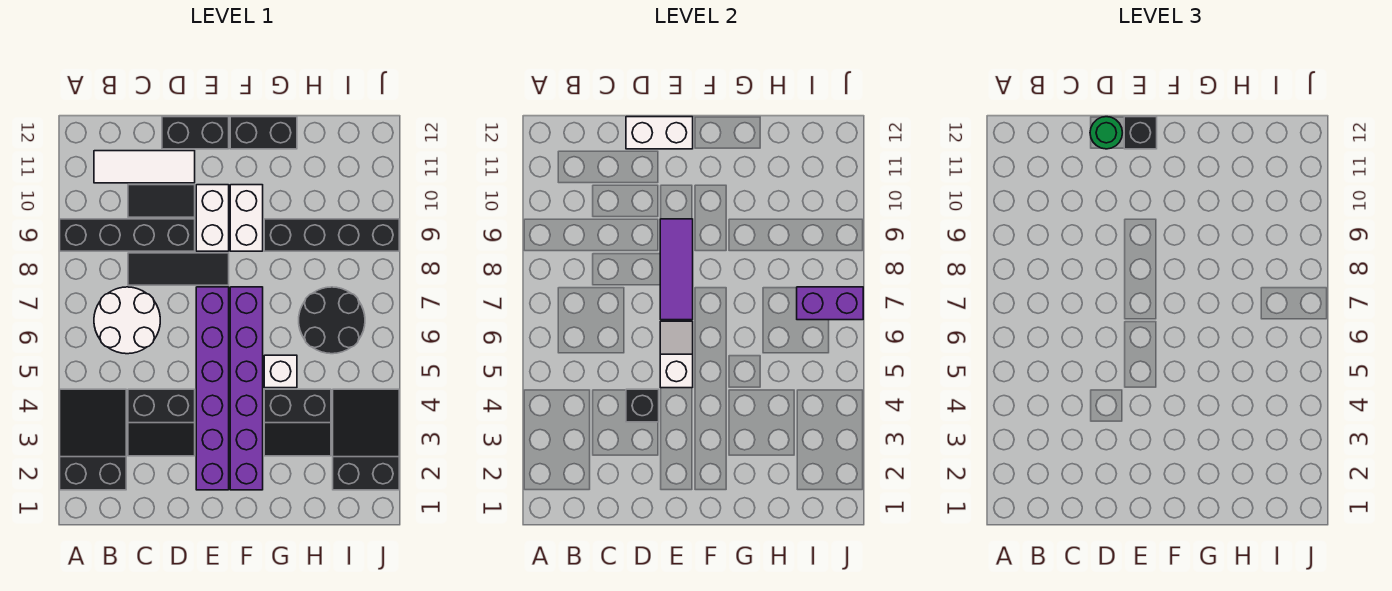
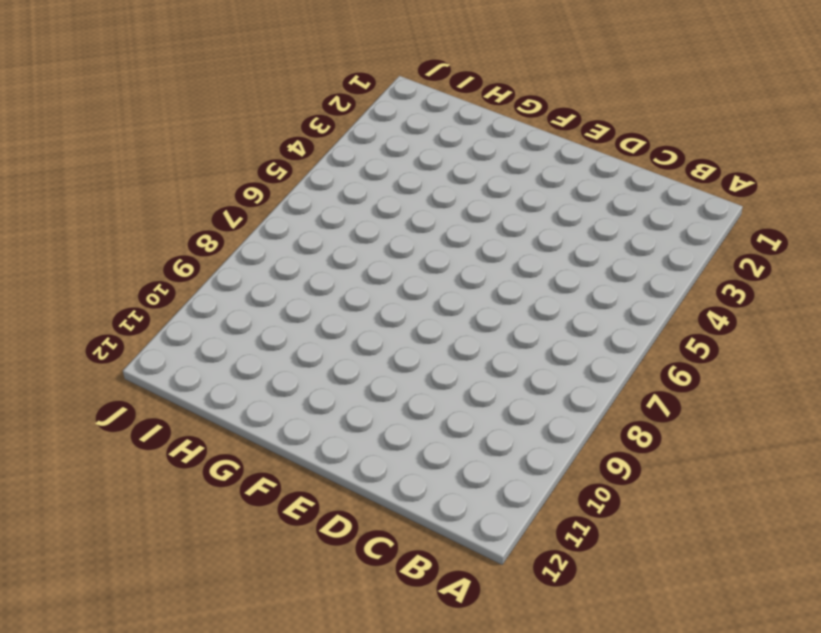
none -> black 2x3 slope [60,389,126,490]
none -> black 1x4 brick [60,219,195,251]
none -> white 2x2 round brick [94,287,160,354]

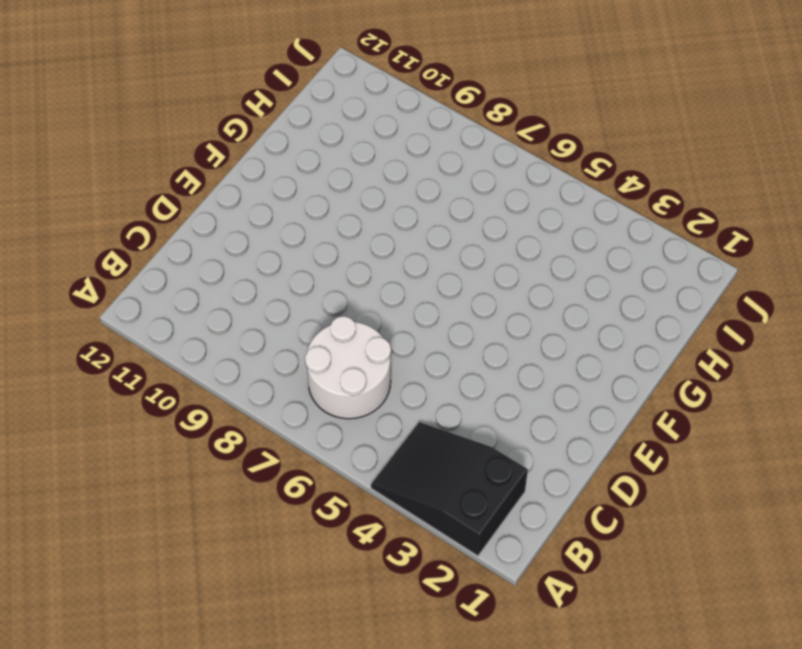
none -> black 1x4 brick [60,219,195,251]
none -> white 1x3 tile [94,151,195,183]
none -> black 2x2 slope [128,389,195,456]

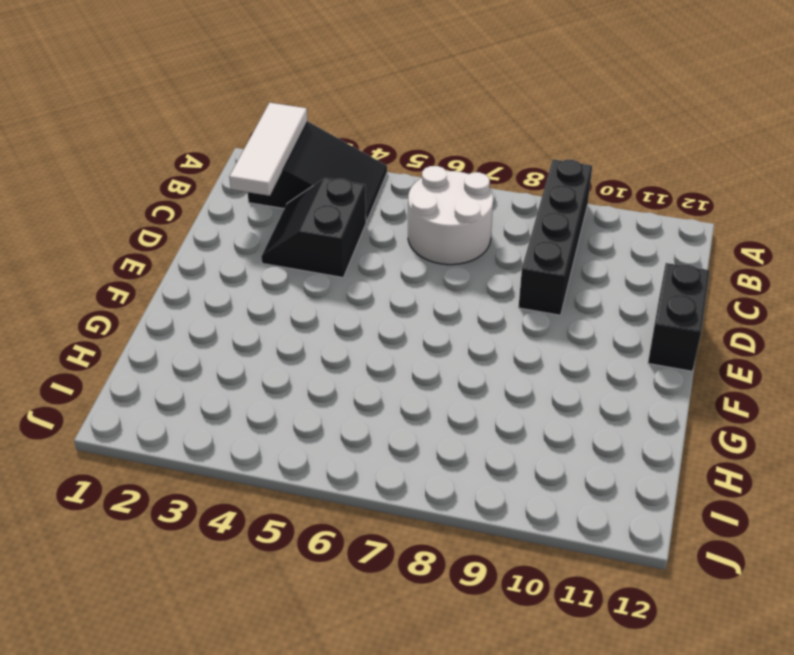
white 1x3 tile [229,103,308,196] -> white 1x3 tile moved to [94,151,195,183]
none -> black 1x3 tile [128,253,229,285]
none -> black 1x2 tile [128,185,195,217]
none -> purple 1x6 brick [196,287,229,490]

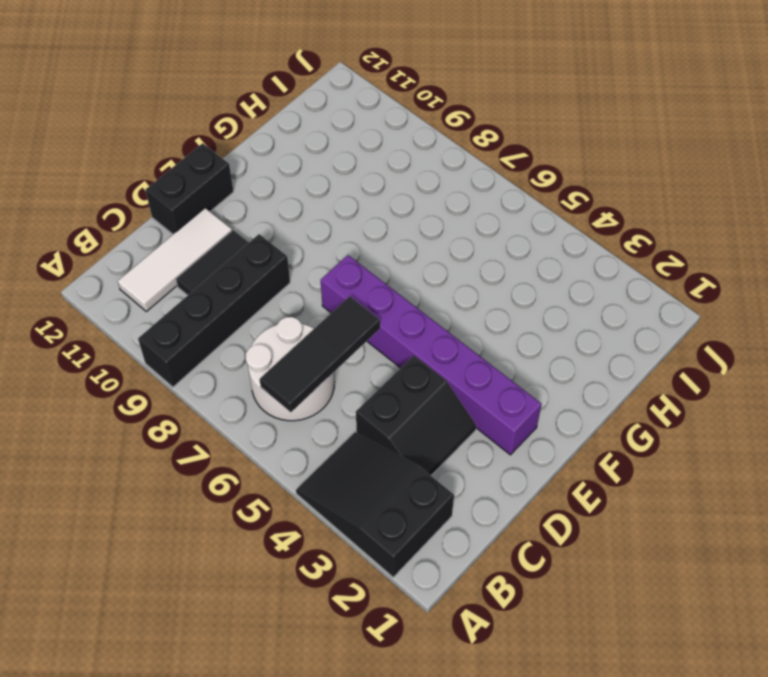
black 1x3 tile [260,296,380,412] -> black 1x3 tile moved to [128,253,229,285]
none -> white 1x2 brick [196,185,229,251]
none -> purple 1x6 brick [230,287,263,490]
none -> white 1x2 brick [230,185,263,251]

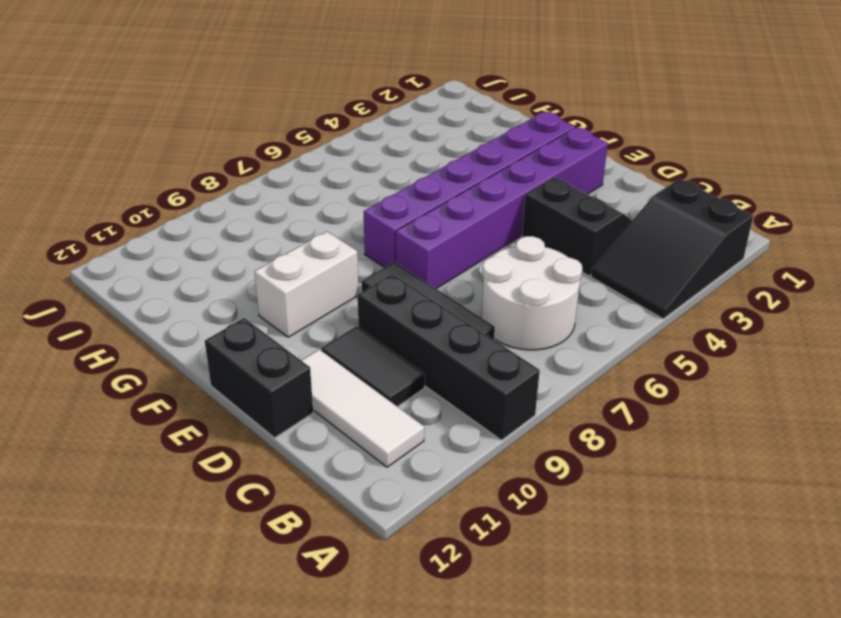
none -> white 1x2 brick [196,185,229,251]
none -> black 1x2 brick [230,117,297,149]
none -> black 2x2 slope [264,389,331,456]

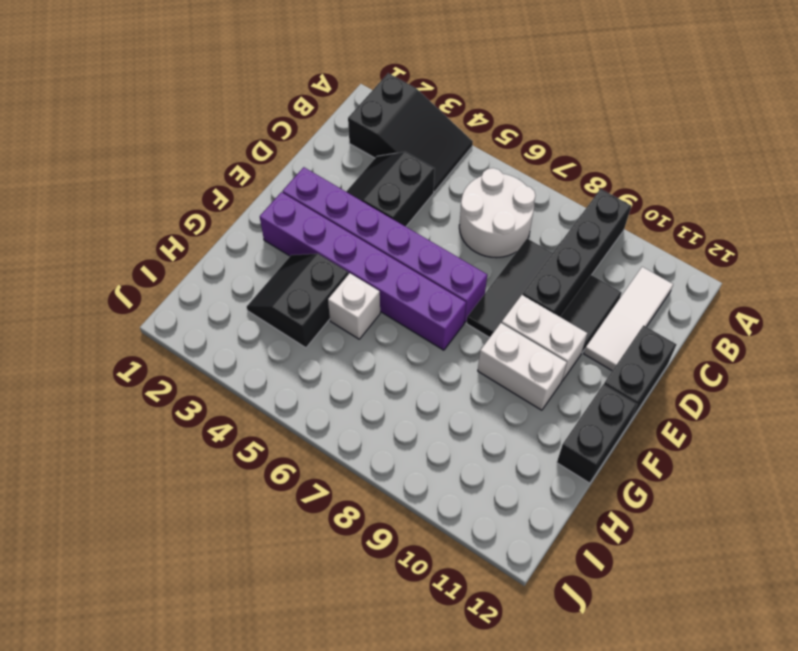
none -> black 1x4 brick [264,219,399,251]
none -> black 2x2 round brick [299,287,365,354]
none -> black 2x3 slope [333,389,399,490]

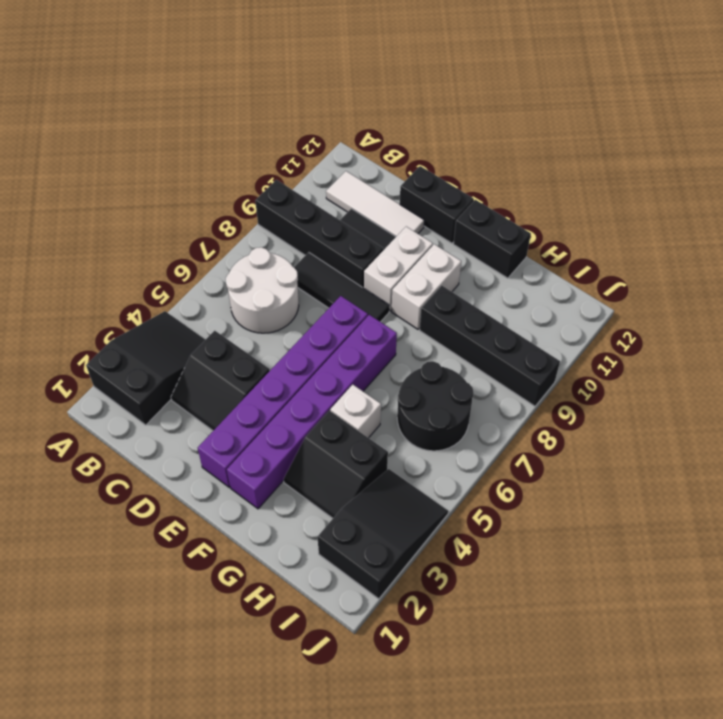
none -> black 1x1 brick [626,389,659,422]
none -> white 1x2 brick [626,117,693,149]
none -> white 1x2 slope [660,321,693,388]

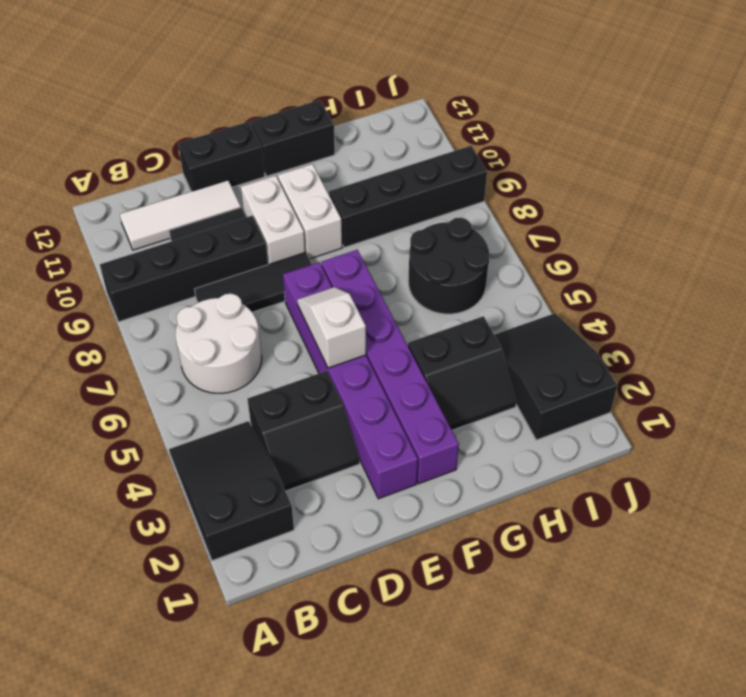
none -> white 1x1 brick [264,355,297,388]
none -> black 1x1 brick [626,389,659,422]
none -> white 1x2 brick [626,117,693,149]

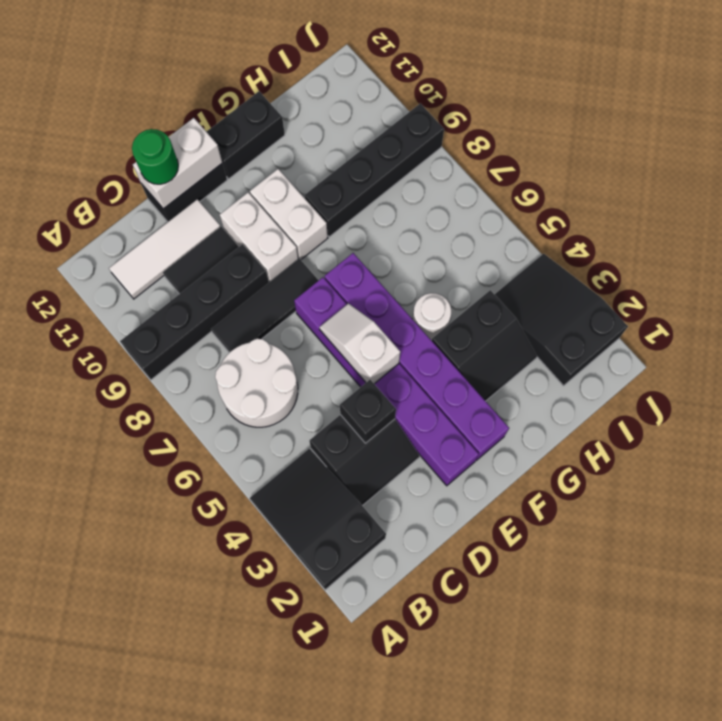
white 1x1 round brick [413,293,451,341] -> white 1x1 brick [264,355,297,388]
none -> black 2x2 round brick [299,287,365,354]
none -> purple 1x3 tile [660,219,693,320]
none -> purple 1x2 brick [797,287,863,320]

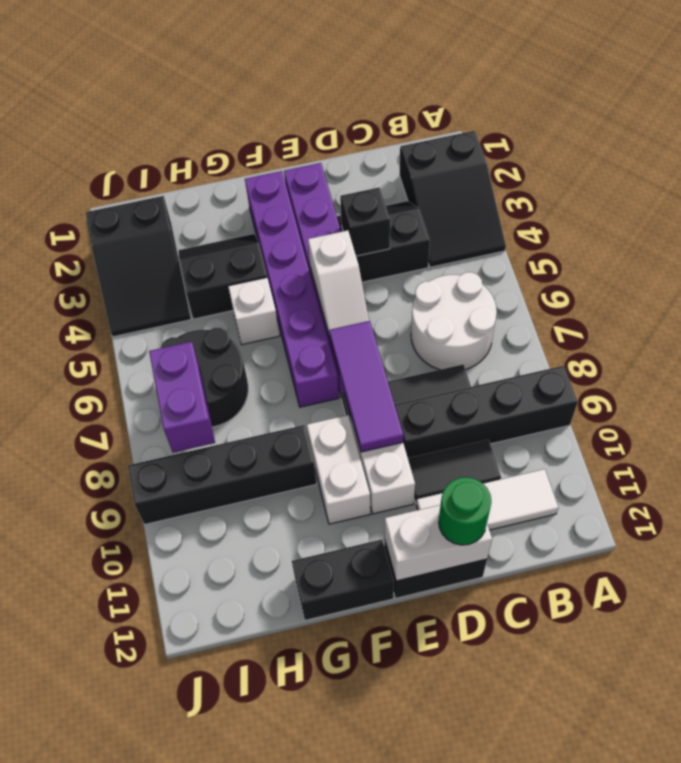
purple 1x2 brick [149,342,215,453] -> purple 1x2 brick turned to [797,287,863,320]
none -> black 1x1 brick [1124,117,1157,149]

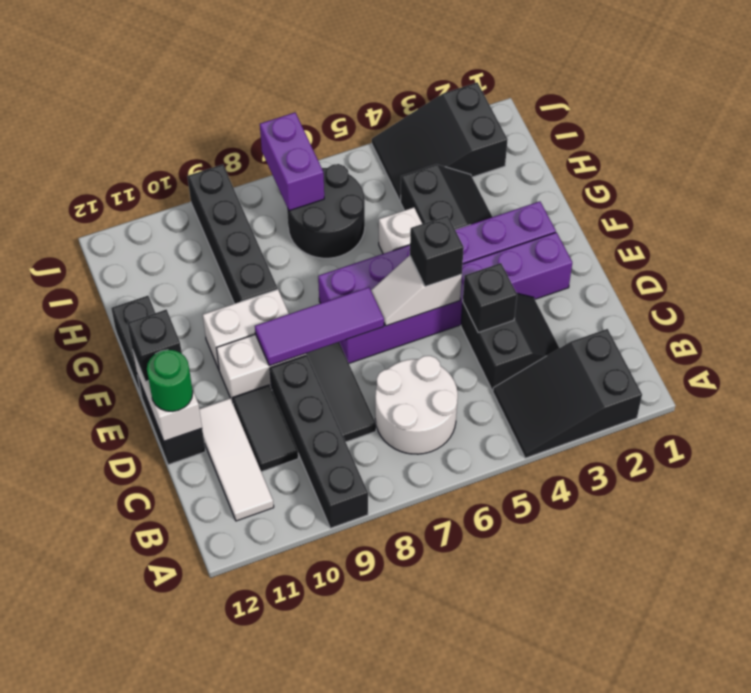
black 1x1 brick [410,216,464,287] -> none

